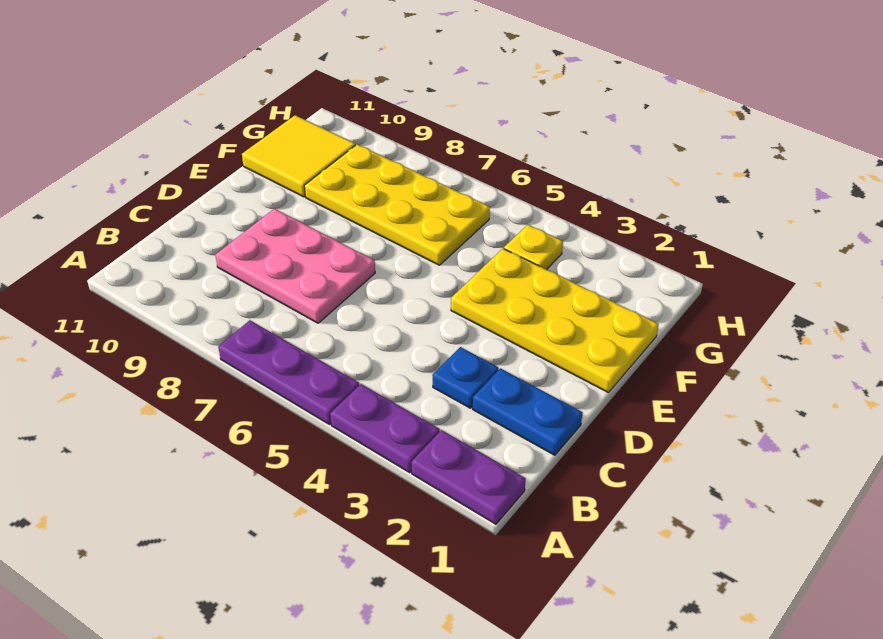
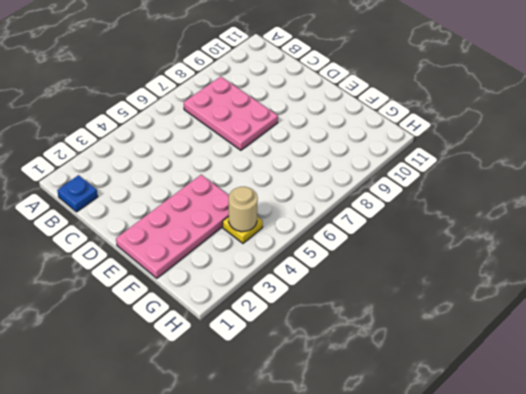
blue 1x1 plate [57,175,98,212] -> blue 1x1 plate moved to [432,347,498,408]
pink 2x3 plate [184,76,278,150] -> pink 2x3 plate turned to [215,209,375,323]
pink 2x4 plate [116,175,229,278] -> yellow 2x4 plate [451,249,659,393]
tan 1x1 round brick [229,187,258,232] -> none
none -> purple 1x2 plate [412,430,526,524]
none -> purple 1x2 plate [330,384,440,473]

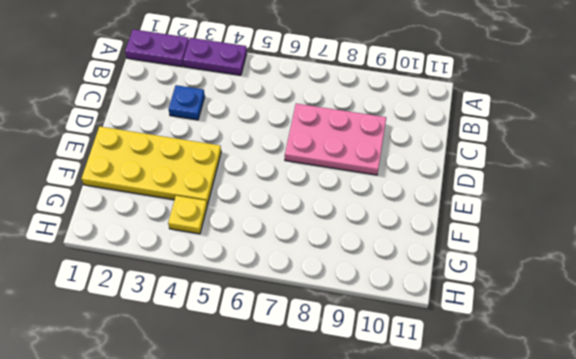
none -> purple 1x3 plate [218,320,359,424]
none -> blue 1x2 plate [473,368,583,455]

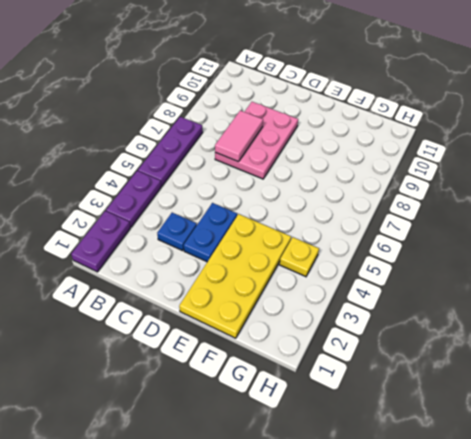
pink 1x2 tile [215,110,263,162] -> none
blue 1x2 plate [184,203,237,262] -> blue 1x2 plate moved to [473,368,583,455]
none -> yellow 2x4 plate [304,144,490,265]
none -> yellow 2x2 tile [242,115,355,197]

